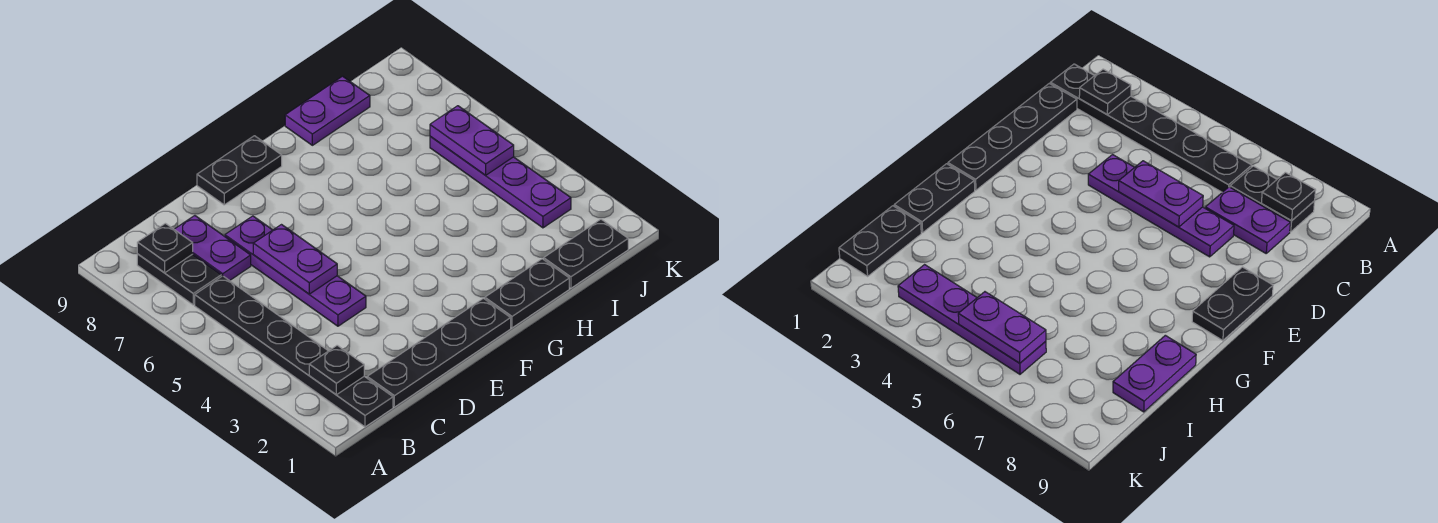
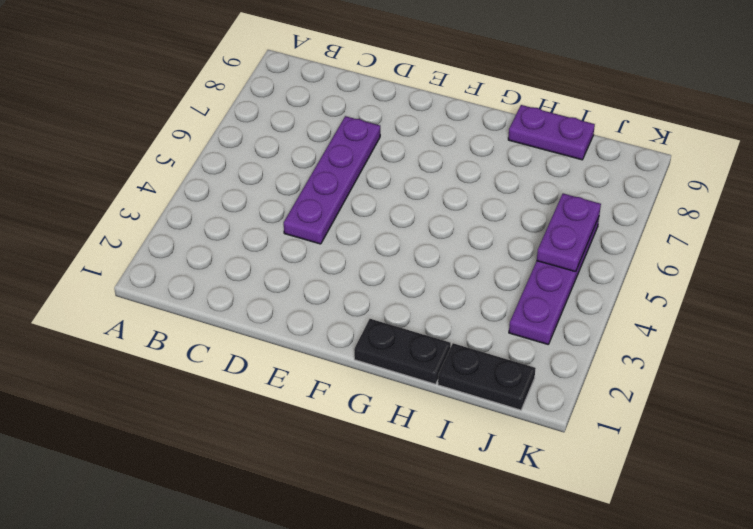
none -> black 1x6 plate [195,276,393,427]
none -> black 1x2 plate [137,254,221,305]
none -> black 1x4 plate [367,298,511,407]

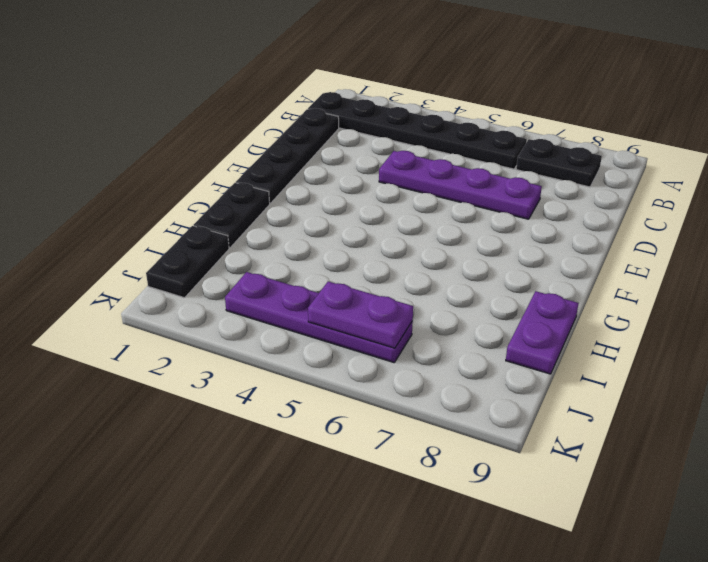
none -> purple 1x2 plate [174,216,251,281]
none -> black 1x2 plate [197,136,282,205]
none -> black 1x1 plate [309,345,364,395]

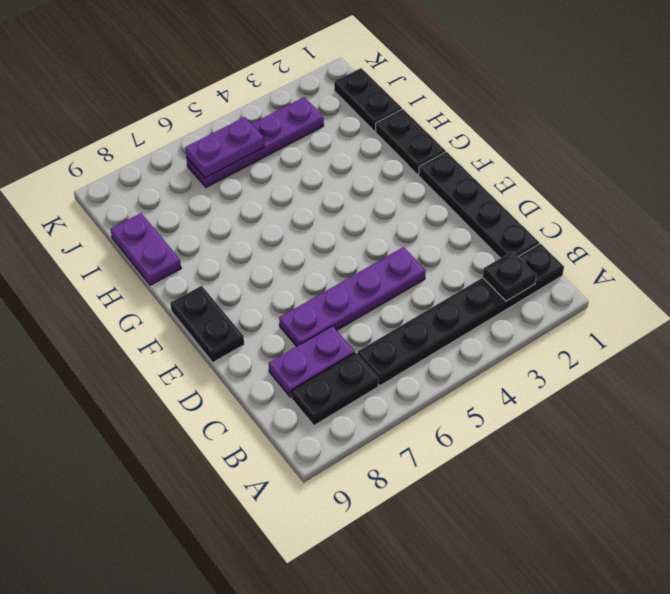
none -> black 1x1 plate [137,223,193,273]
none -> purple 1x2 plate [253,225,337,294]

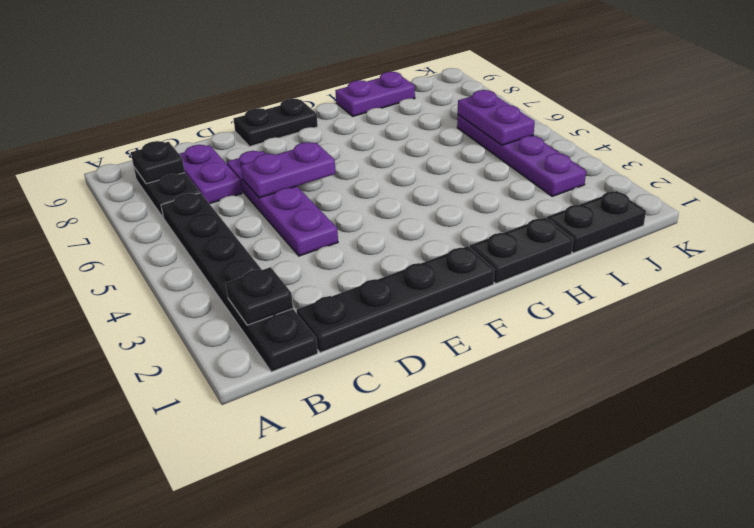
purple 1x2 plate [241,142,336,198] -> purple 1x2 plate turned to [253,225,337,294]

